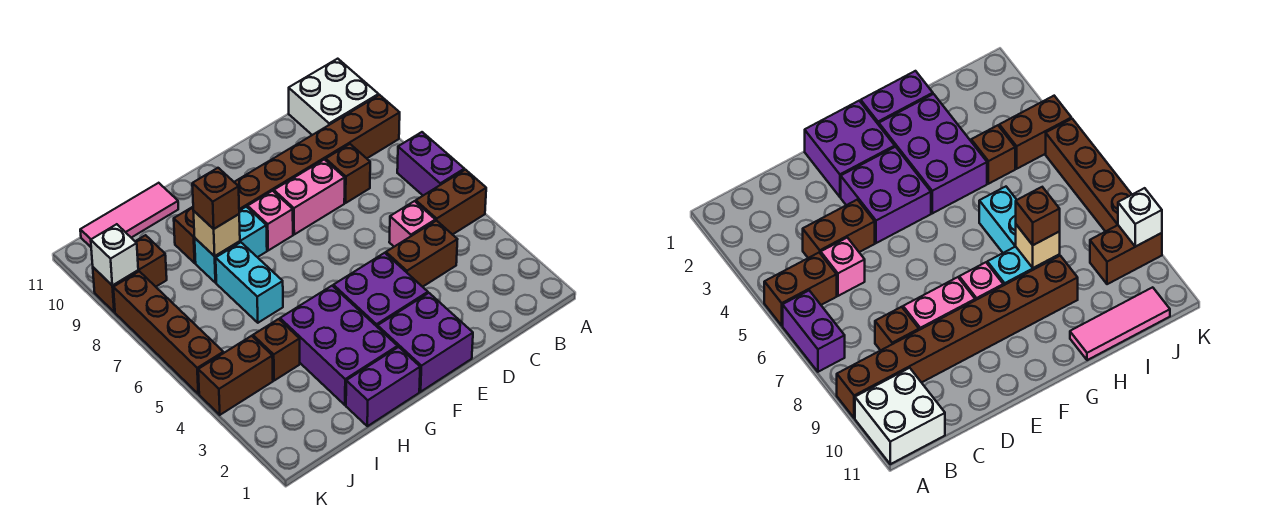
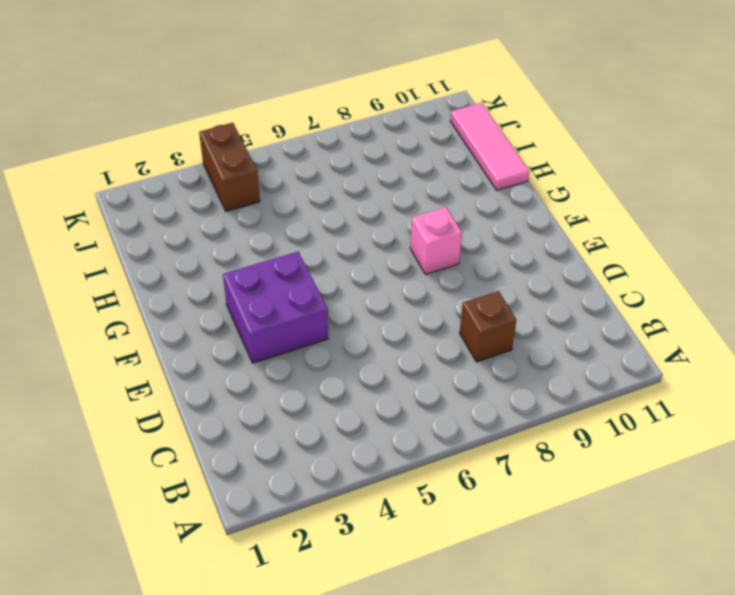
none -> brown 1x2 brick [416,170,486,235]
none -> purple 1x2 brick [397,132,464,195]
none -> brown 1x8 brick [174,95,400,263]

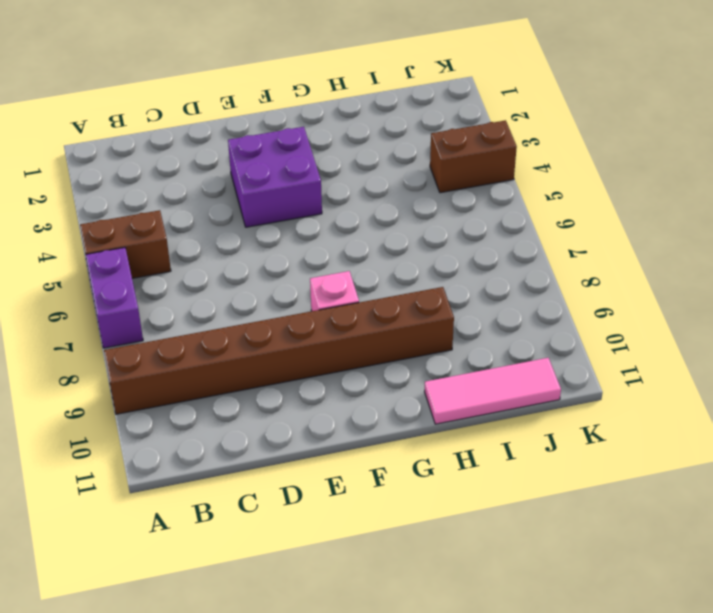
none -> white 2x2 brick [289,59,379,135]
none -> brown 1x2 brick [386,220,458,287]
none -> pink 1x1 brick [389,201,435,247]

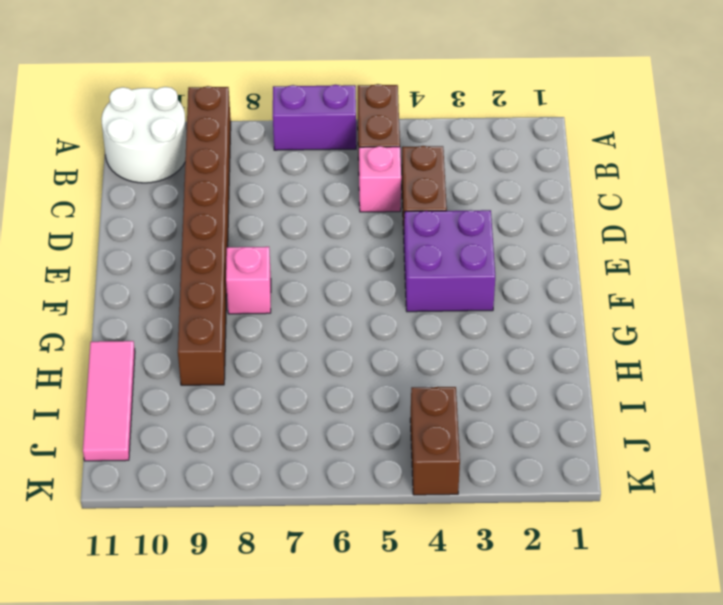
white 2x2 round brick [101,87,186,183] -> white 2x2 brick [289,59,379,135]
none -> brown 1x1 brick [326,144,370,203]
none -> pink 1x2 brick [274,159,345,234]
none -> purple 2x2 brick [378,293,473,392]

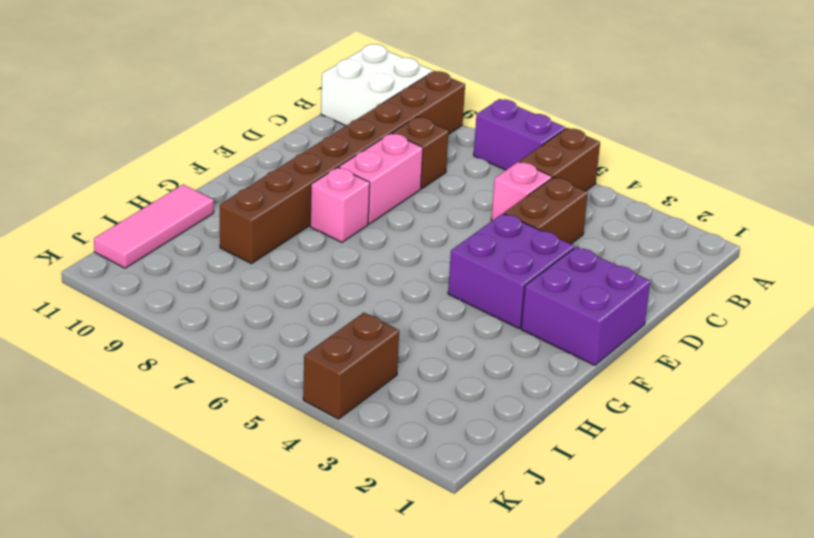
none -> purple 1x2 brick [346,347,420,426]
none -> purple 2x3 brick [280,286,398,405]
none -> cyan 1x2 brick [195,207,267,283]

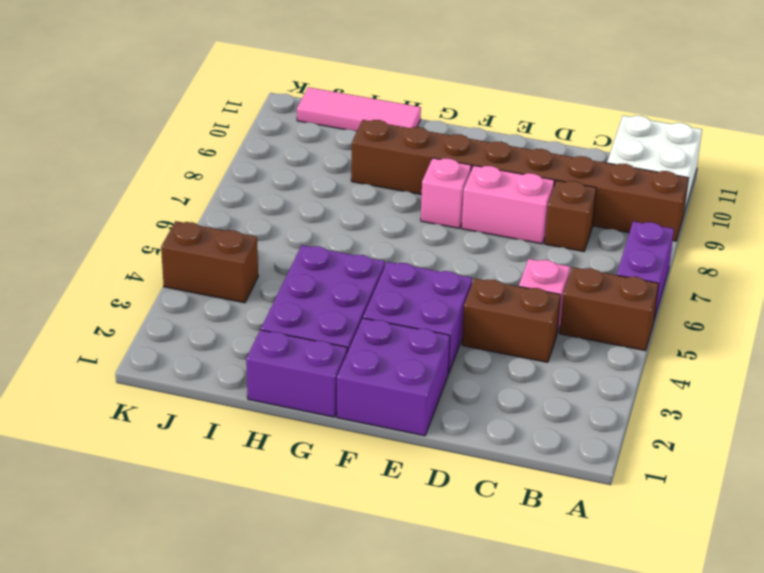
none -> cyan 1x2 brick [195,207,267,283]
none -> cyan 1x2 brick [216,242,283,323]
none -> brown 1x1 brick [253,319,300,381]

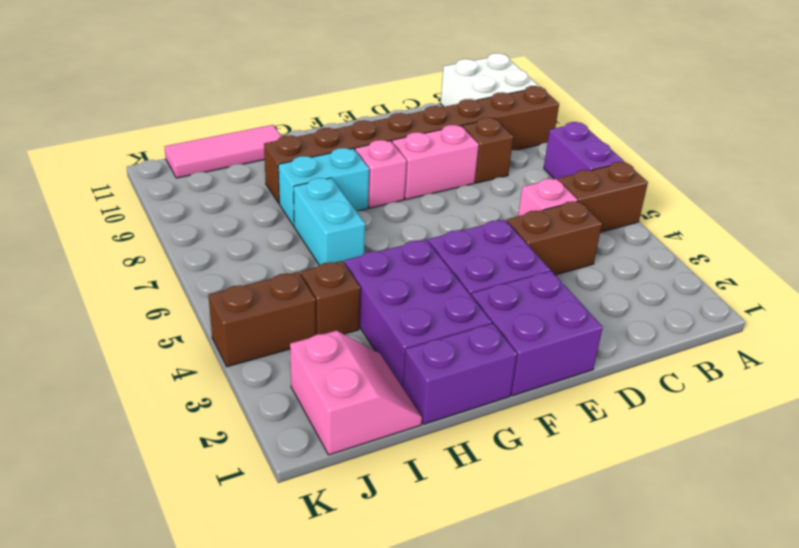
pink 2x2 slope [290,331,422,455] -> none
none -> brown 1x2 brick [93,235,167,312]
none -> brown 1x4 brick [113,271,223,394]
none -> tan 1x1 brick [194,211,240,256]

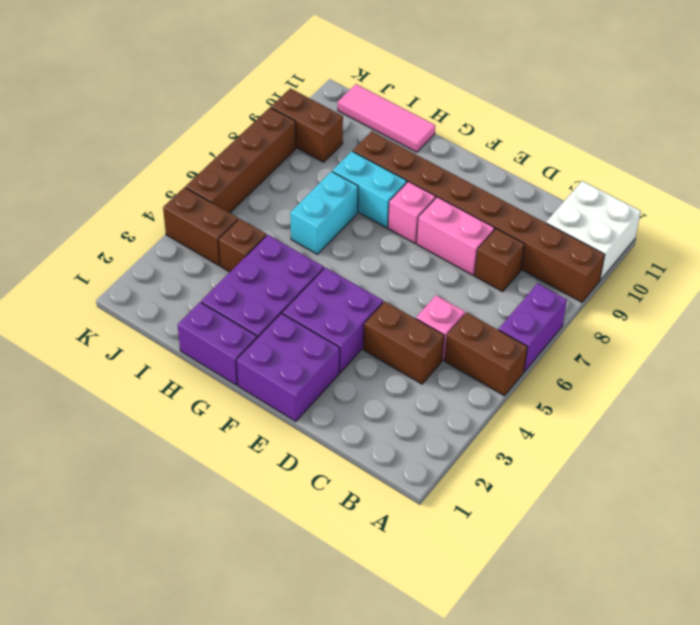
none -> tan 1x1 brick [194,211,240,256]
none -> white 1x1 brick [91,224,138,286]
none -> brown 1x1 brick [192,168,239,229]

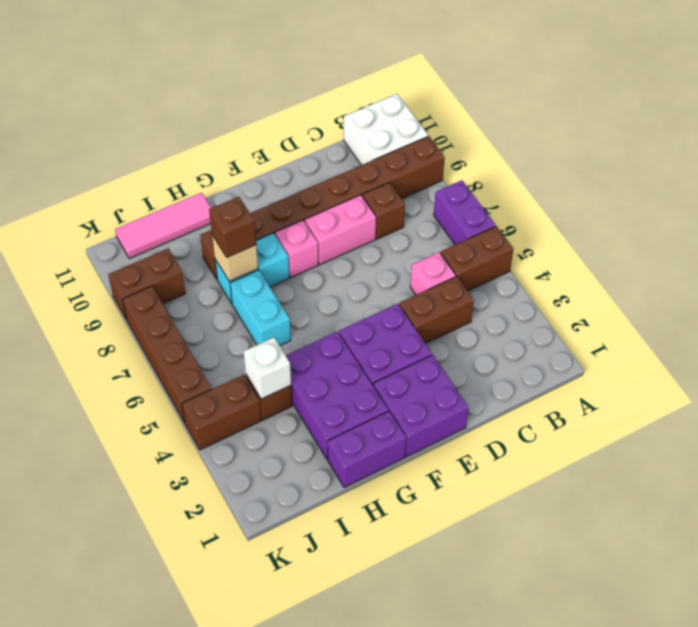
white 1x1 brick [243,337,291,399] -> white 1x1 brick moved to [91,224,138,286]

